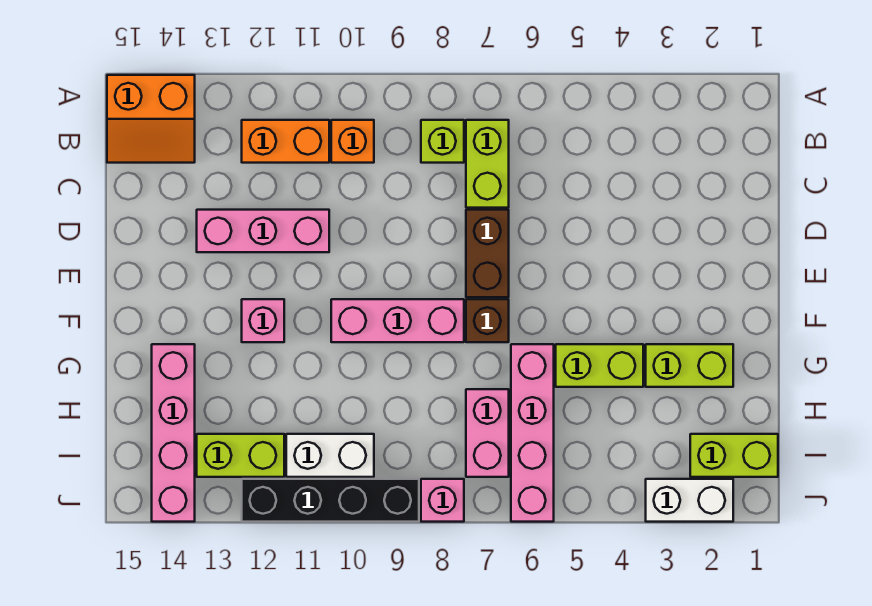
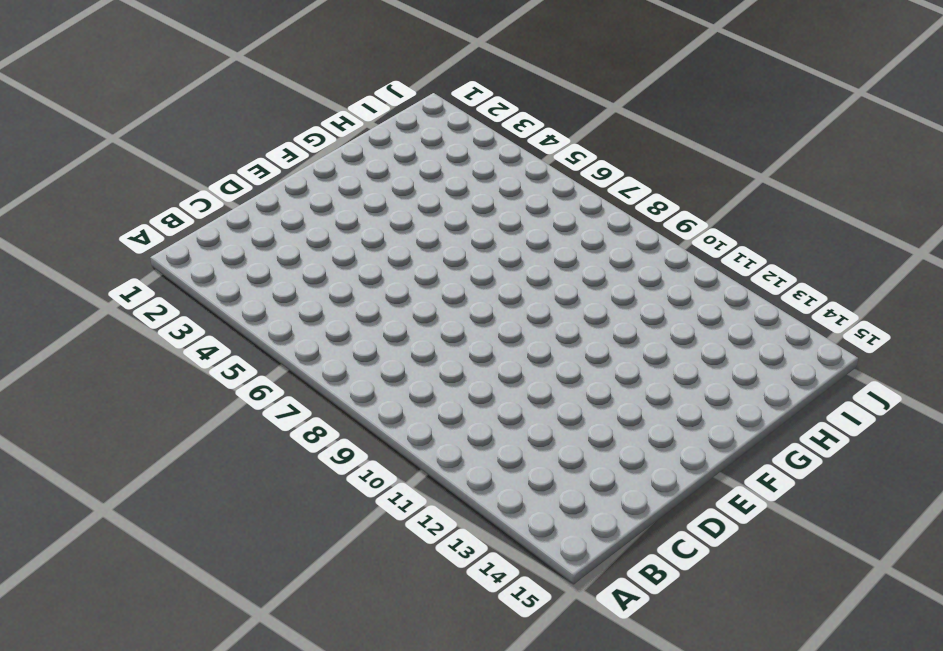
none -> orange 2x2 slope [107,75,195,163]
none -> lime 1x2 brick [466,120,509,208]
none -> lime 1x1 brick [421,120,464,163]

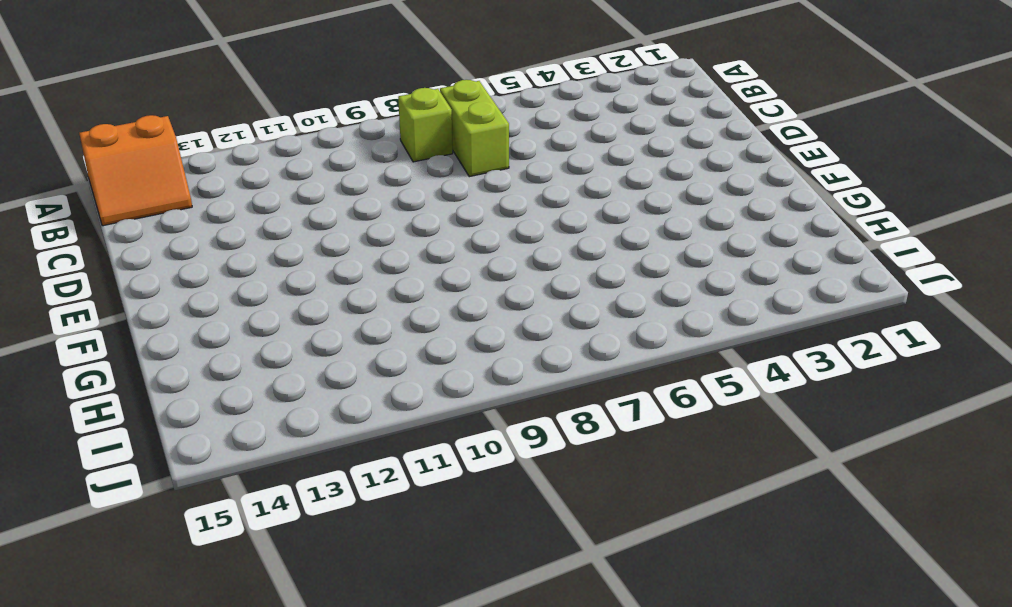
none -> orange 1x1 brick [331,120,374,163]
none -> orange 1x2 brick [242,120,329,163]
none -> brown 1x2 brick [466,210,509,297]

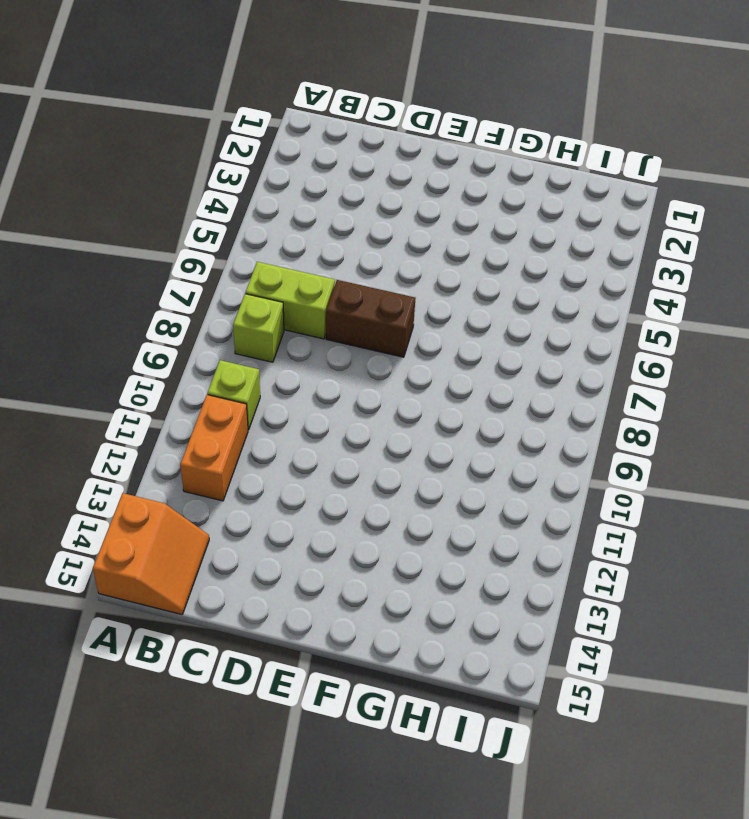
lime 1x1 brick [207,360,260,430] -> orange 1x1 brick [331,120,374,163]
none -> pink 1x3 brick [197,210,329,252]
none -> brown 1x1 brick [466,299,509,342]
none -> pink 1x3 brick [331,299,464,342]

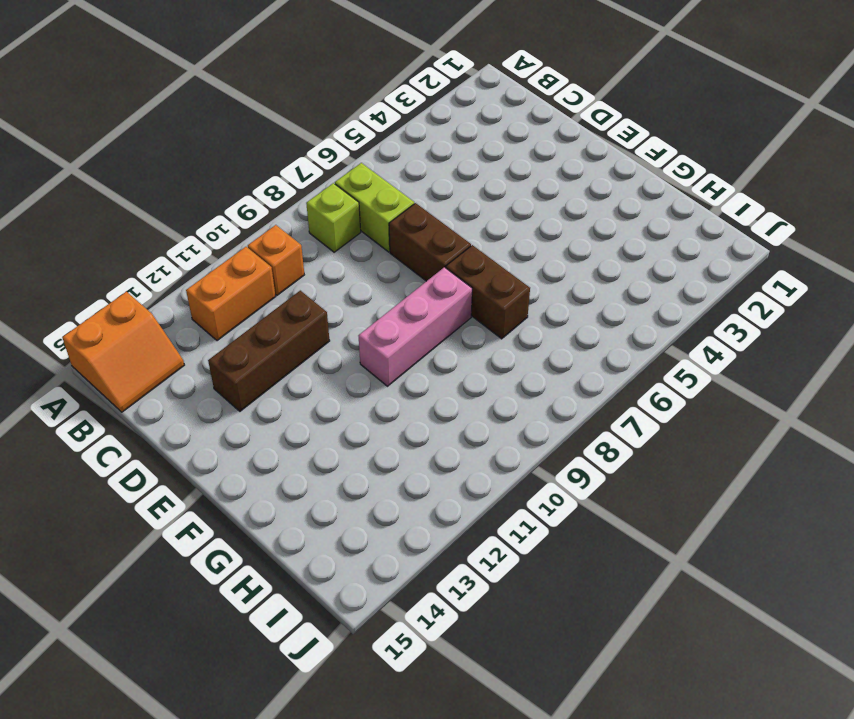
brown 1x3 brick [208,291,330,411] -> pink 1x3 brick [197,210,329,252]
brown 1x2 brick [446,245,530,339] -> brown 1x1 brick [466,299,509,342]
none -> pink 1x1 brick [242,299,284,342]
none -> lime 1x2 brick [646,344,733,387]
none -> lime 1x2 brick [556,344,643,387]

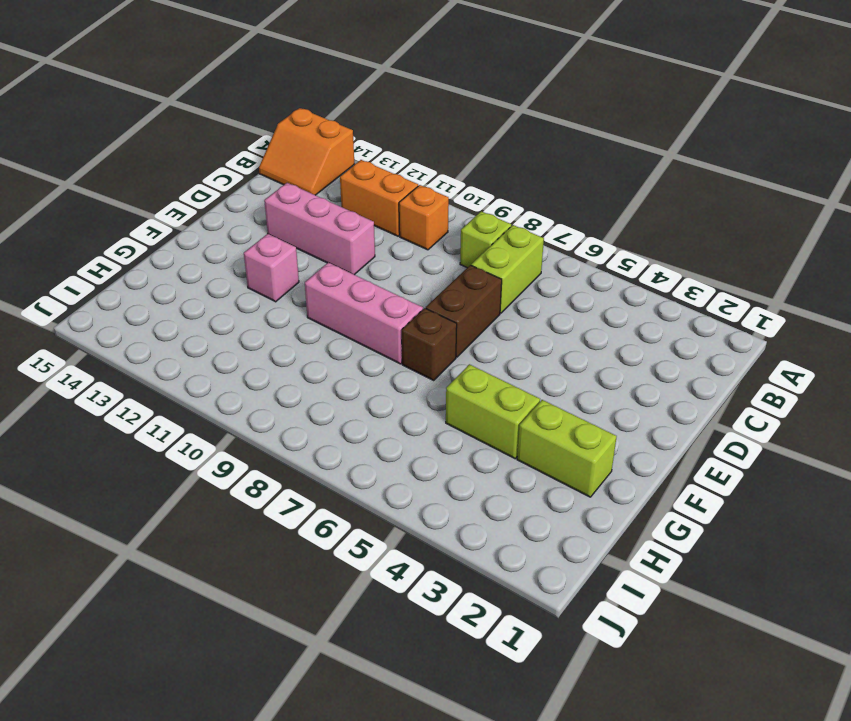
none -> pink 1x4 brick [511,344,554,522]
none -> pink 1x4 brick [152,344,195,522]
none -> pink 1x2 brick [466,389,509,477]

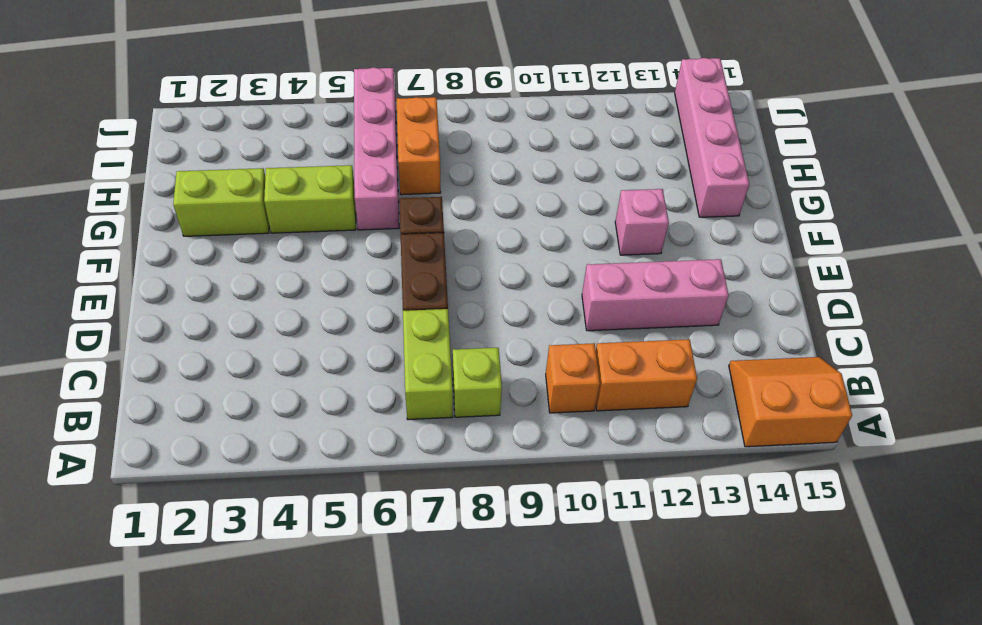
orange 1x2 brick [396,97,441,195] -> pink 1x2 brick [466,389,509,477]
none -> pink 1x3 brick [331,299,464,342]
none -> lime 1x2 brick [690,434,778,477]
none -> white 1x2 brick [286,434,374,477]

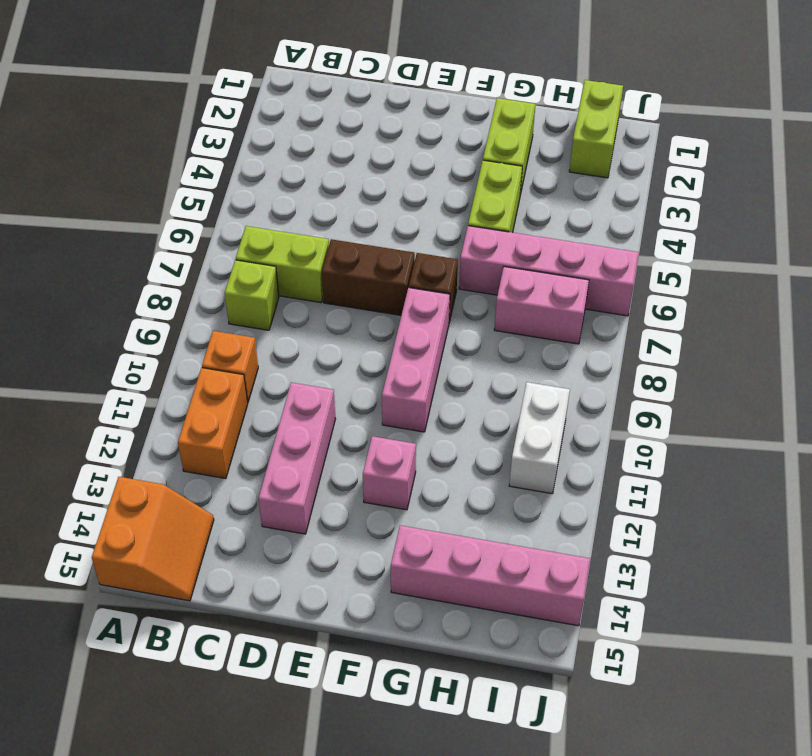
none -> lime 1x2 brick [197,434,284,477]
none -> white 1x2 brick [646,479,733,522]
none -> pink 1x1 brick [421,479,464,522]

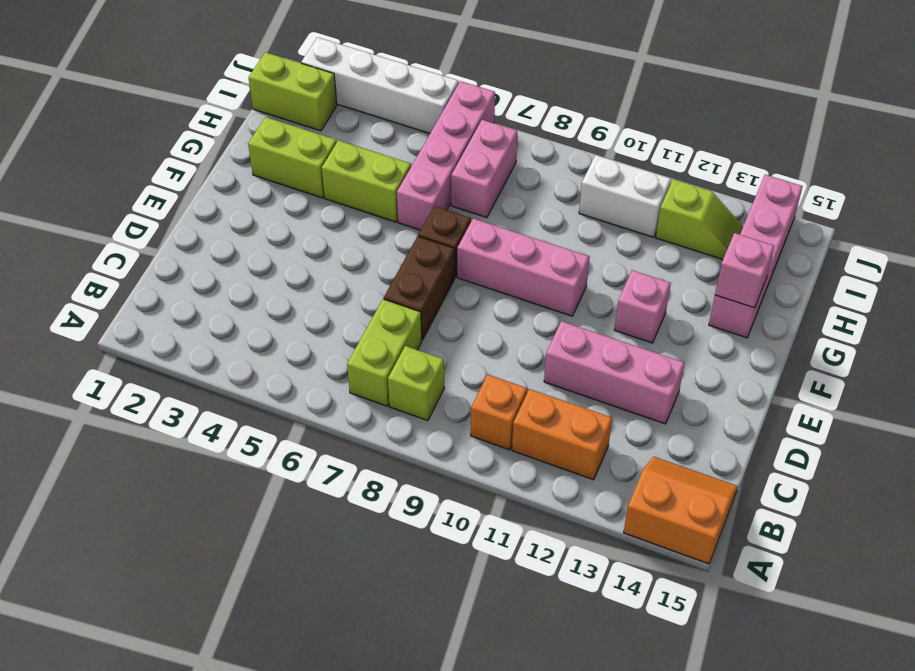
pink 1x1 brick [715,233,774,308] -> pink 1x1 brick moved to [421,479,464,522]
lime 1x2 slope [656,179,743,260] -> lime 1x2 brick [197,434,284,477]
white 1x4 brick [301,37,458,133] -> white 1x2 brick [646,479,733,522]
none -> black 1x4 brick [242,479,419,522]

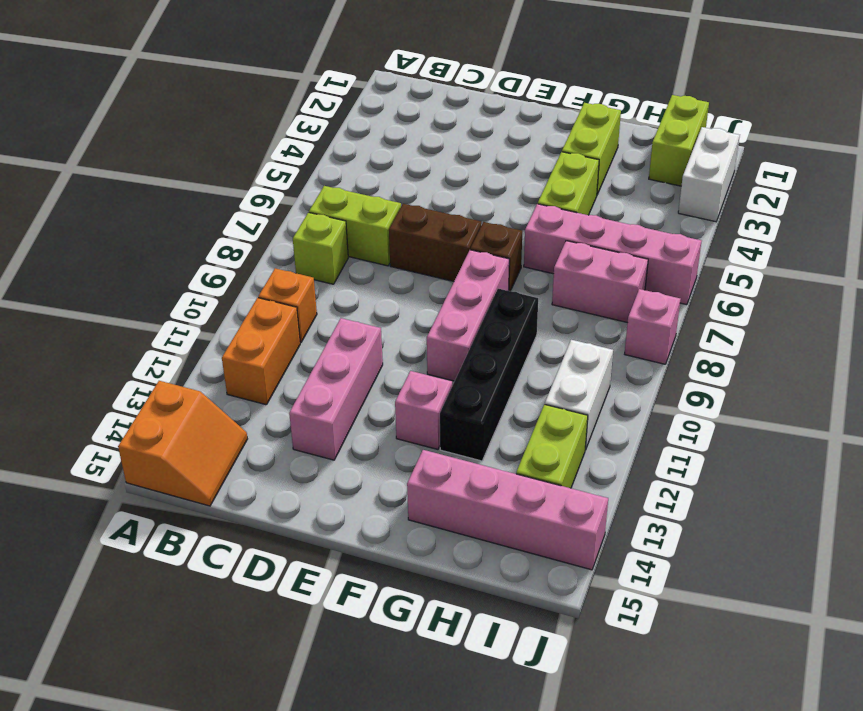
black 1x4 brick [440,289,538,461] -> black 1x4 brick moved to [242,479,419,522]

